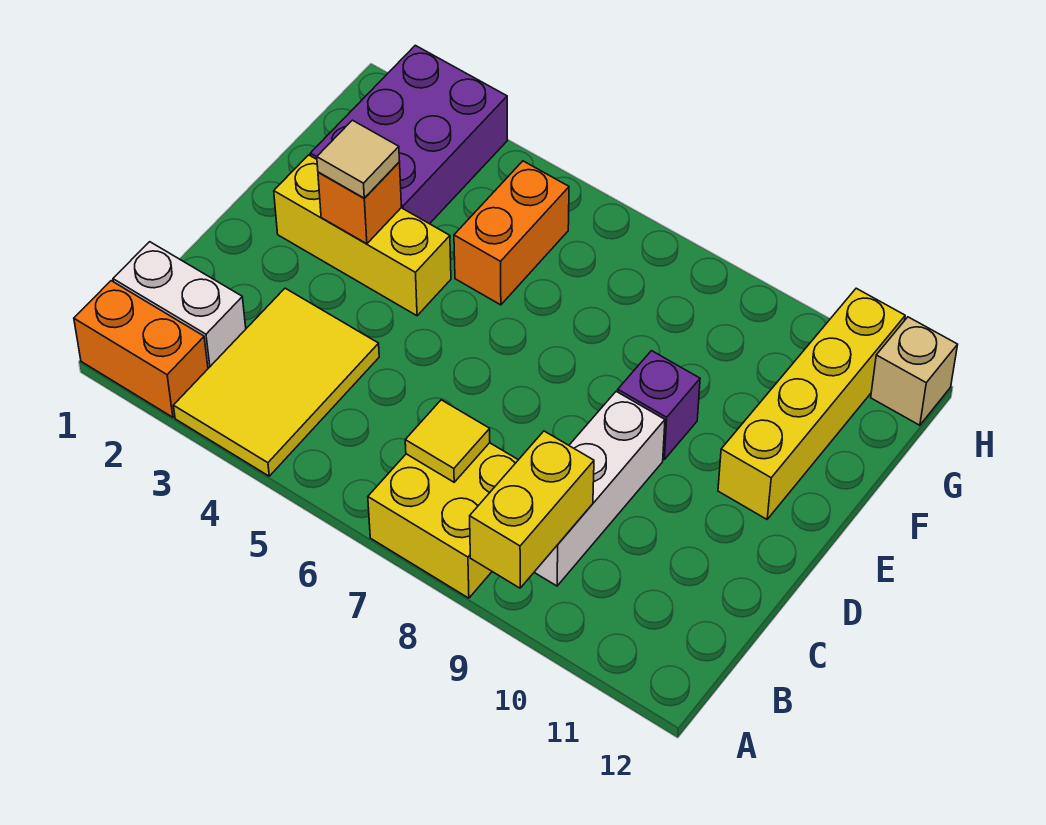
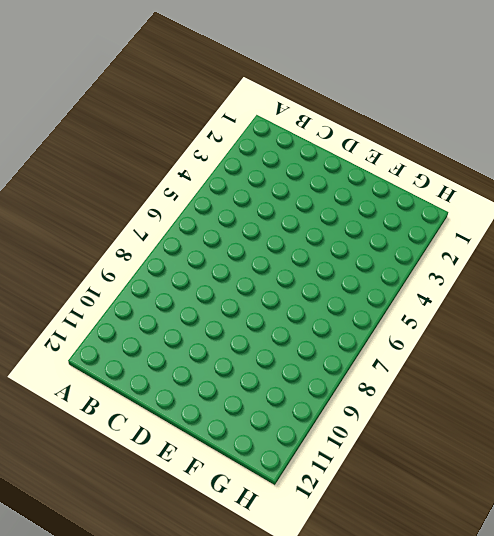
none -> orange 1x2 brick [74,281,208,417]
none -> yellow 2x3 tile [173,288,379,476]
none -> yellow 2x2 brick [368,443,518,598]

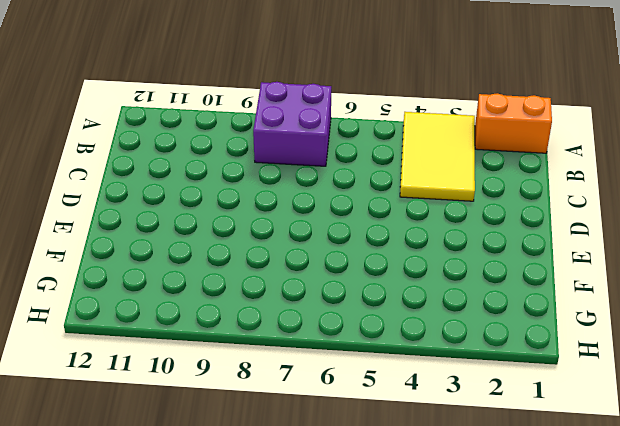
purple 2x2 brick [253,82,331,166] -> yellow 2x2 brick [368,443,518,598]
none -> white 1x2 brick [113,242,246,368]
none -> white 1x3 brick [534,391,665,586]
none -> yellow 1x3 brick [274,155,451,316]

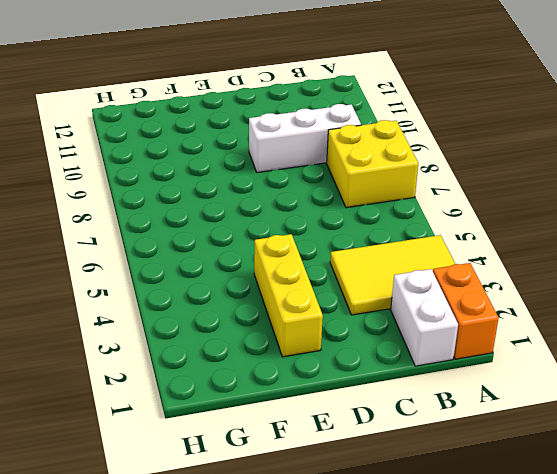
none -> purple 1x1 brick [618,351,700,459]
none -> yellow 1x4 brick [718,288,905,519]
none -> purple 2x3 brick [310,45,507,224]

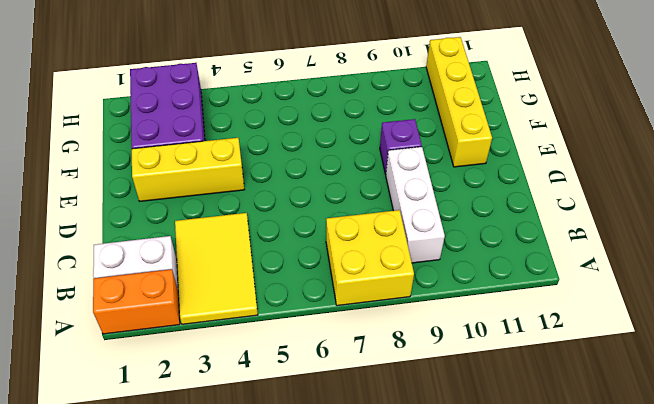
none -> orange 1x2 brick [454,161,569,305]
none -> tan 1x1 brick [871,317,958,425]
none -> yellow 1x2 brick [470,431,594,588]

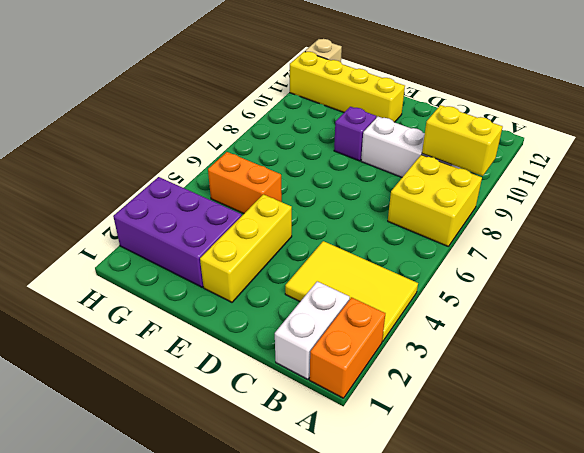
none -> yellow 1x1 tile [405,400,490,482]
none -> orange 1x1 brick [318,162,401,244]
none -> tan 1x1 tile [317,120,400,198]

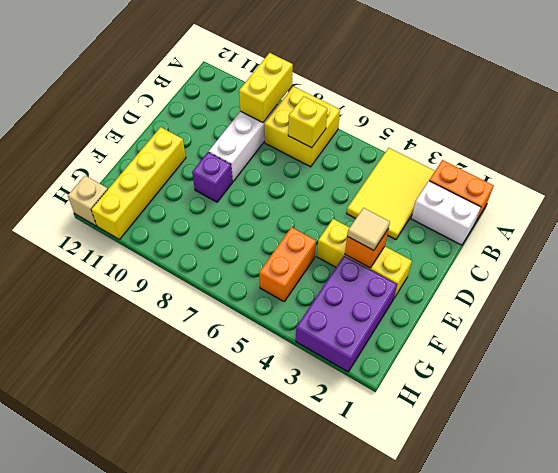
yellow 1x1 brick [288,96,327,148] -> yellow 1x1 tile [405,400,490,482]

